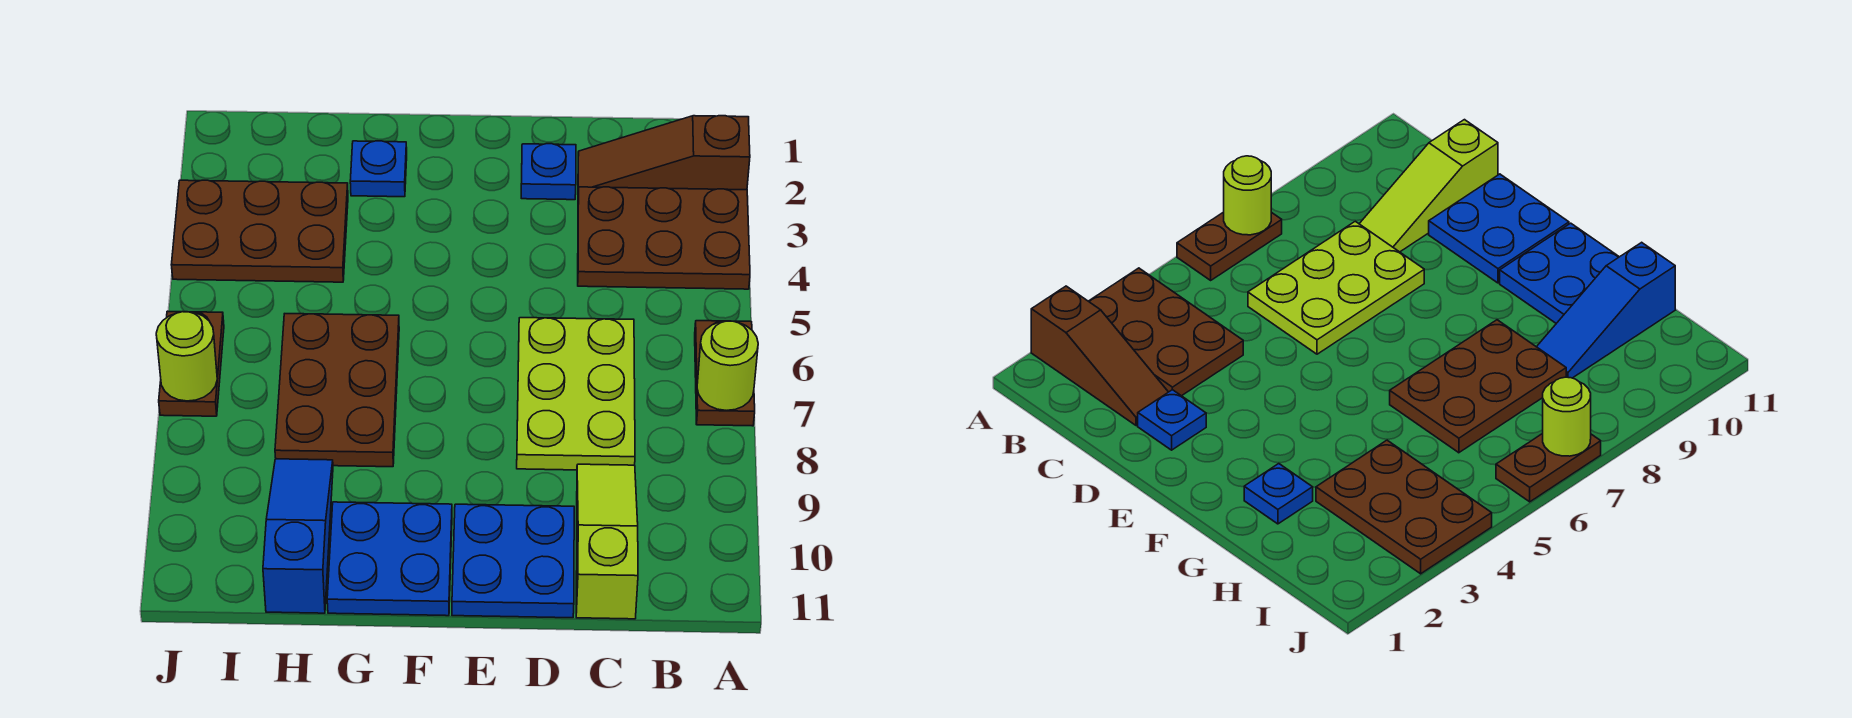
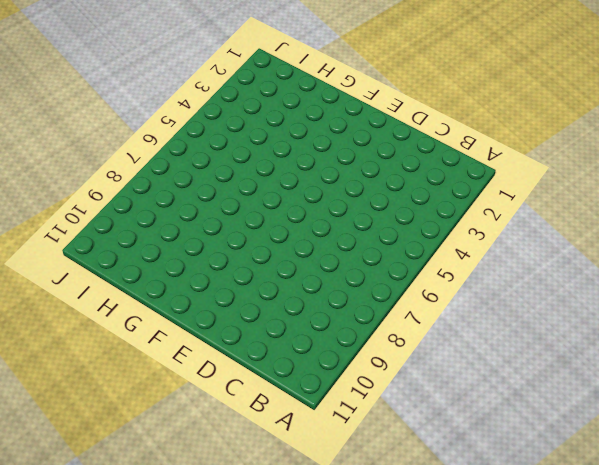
none -> brown 1x3 slope [578,116,750,190]
none -> brown 2x3 plate [578,187,750,289]
none -> brown 1x2 plate [695,321,755,426]

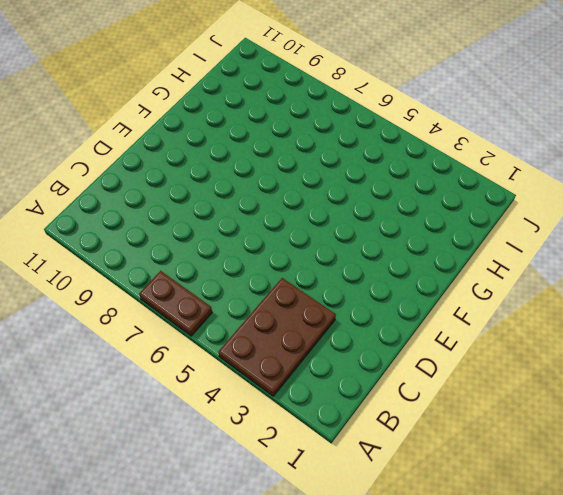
none -> brown 1x3 slope [578,116,750,190]
none -> lime 2x3 plate [517,318,635,470]
none -> lime 1x3 slope [576,464,638,619]

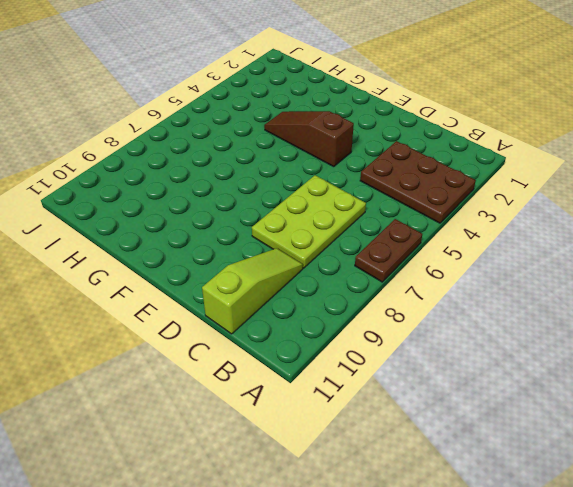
brown 1x3 slope [264,111,354,167] -> brown 1x3 slope moved to [578,116,750,190]
none -> blue 1x1 plate [521,144,576,200]
none -> blue 2x2 plate [452,504,574,618]
none -> blue 2x2 plate [327,502,452,616]

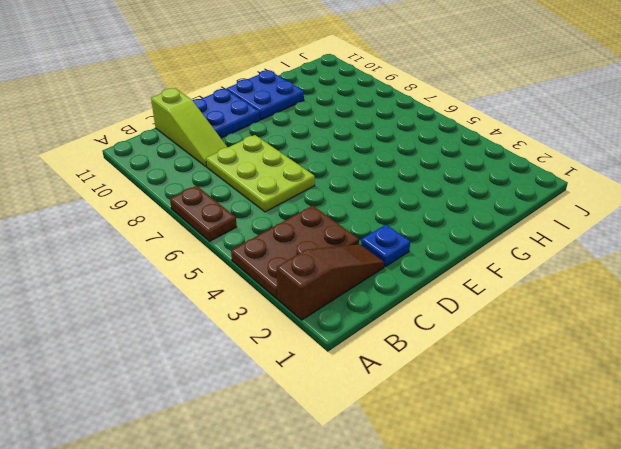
none -> blue 1x1 plate [350,141,407,197]
none -> brown 2x3 plate [275,314,399,467]
none -> brown 2x3 plate [171,180,348,282]

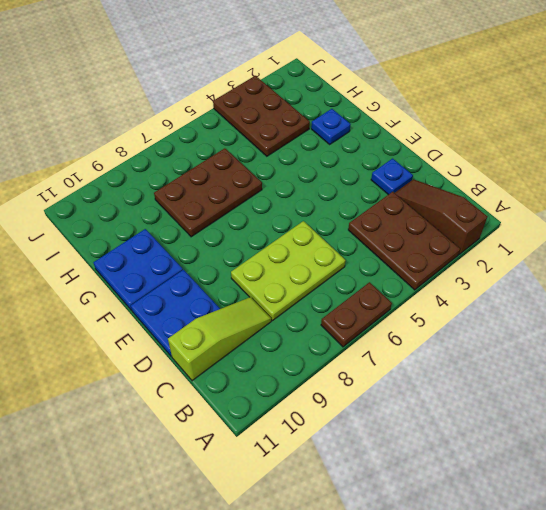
none -> blue 1x3 slope [263,459,333,613]
none -> brown 1x2 plate [159,311,224,416]
none -> lime 1x1 round brick [697,321,758,410]

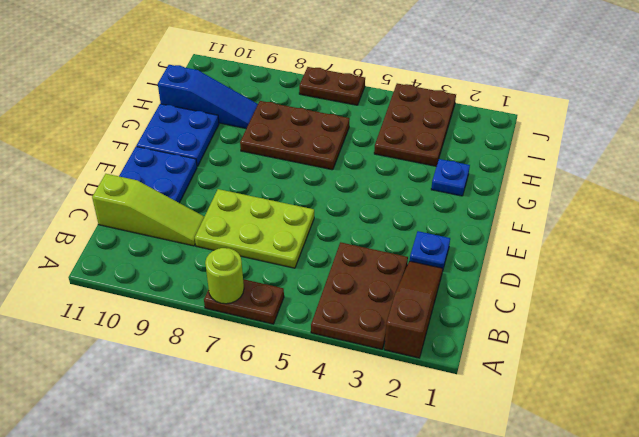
none -> lime 1x1 round brick [156,312,217,401]

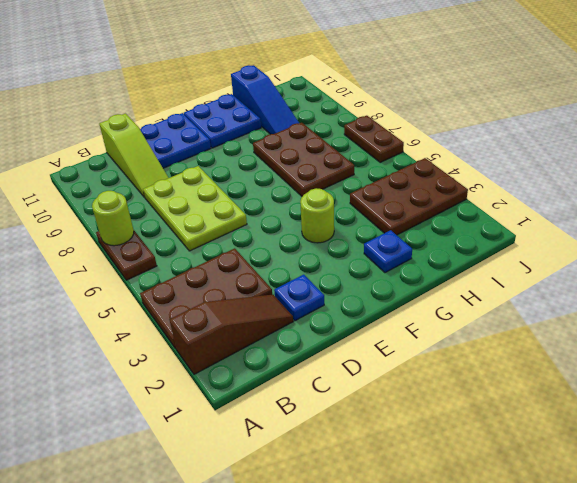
lime 1x1 round brick [300,188,334,243] -> lime 1x1 round brick moved to [156,312,217,401]

